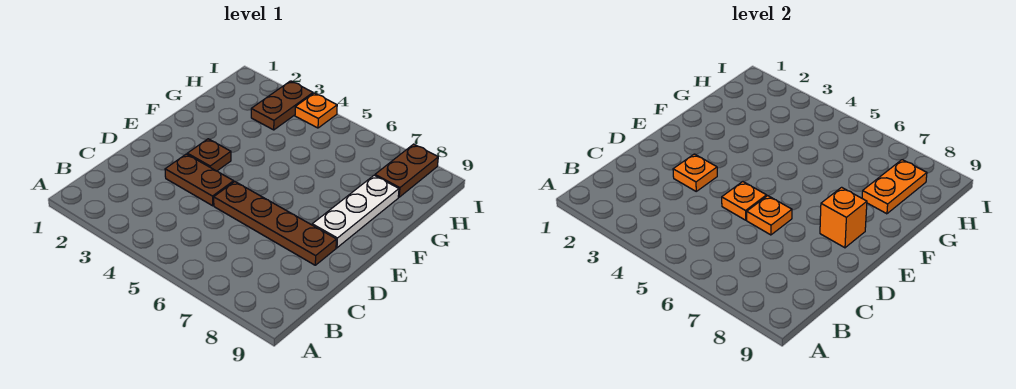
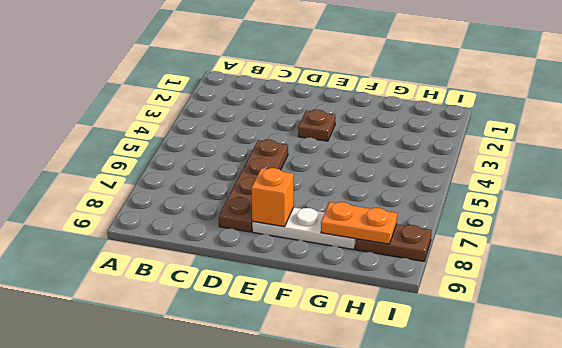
none -> brown 1x2 plate [165,154,234,206]
none -> brown 1x2 plate [251,81,313,130]
none -> orange 1x1 plate [295,93,337,128]

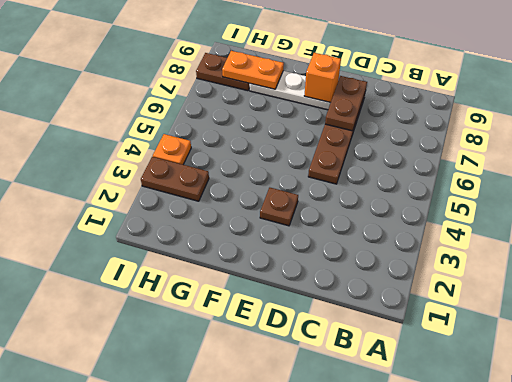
brown 1x2 plate [325,76,367,131] -> brown 1x2 plate moved to [165,154,234,206]
none -> orange 1x1 plate [673,154,717,191]
none -> orange 1x1 plate [722,182,767,220]
none -> orange 1x1 plate [747,196,792,235]

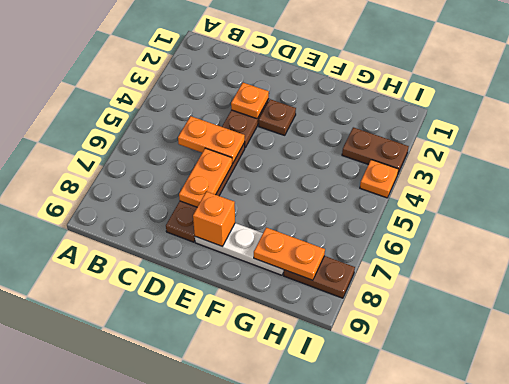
orange 1x2 plate [178,116,245,163] -> orange 1x1 plate [722,182,767,220]
orange 1x2 plate [179,148,232,207] -> orange 1x1 plate [747,196,792,235]

